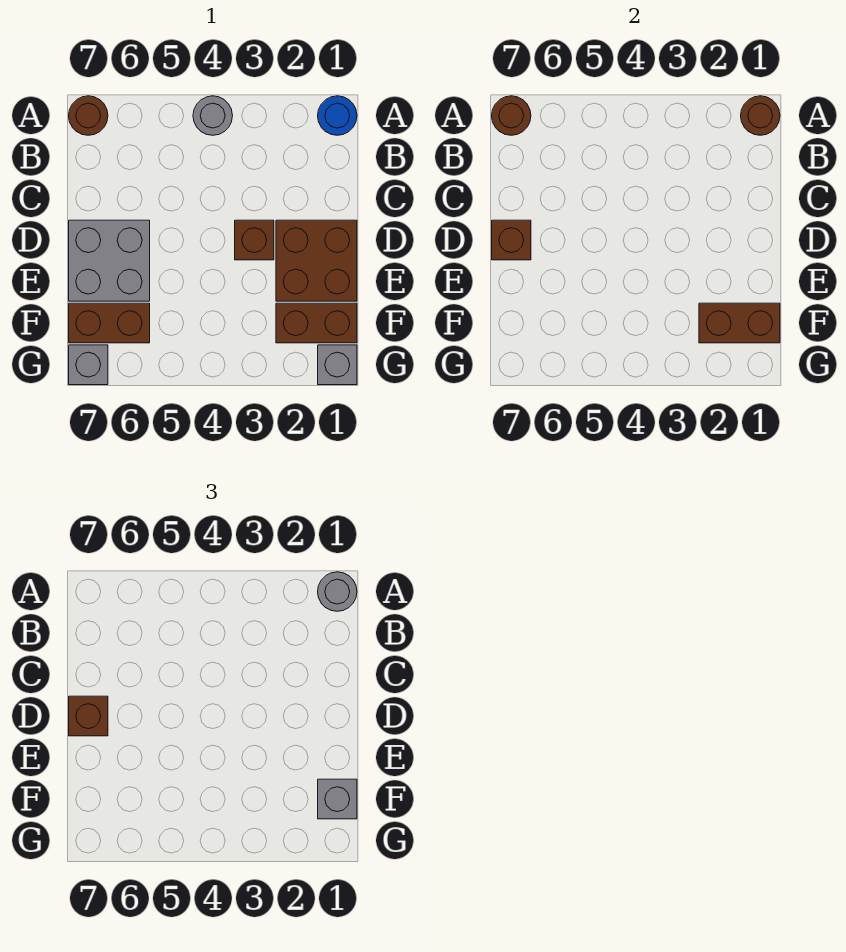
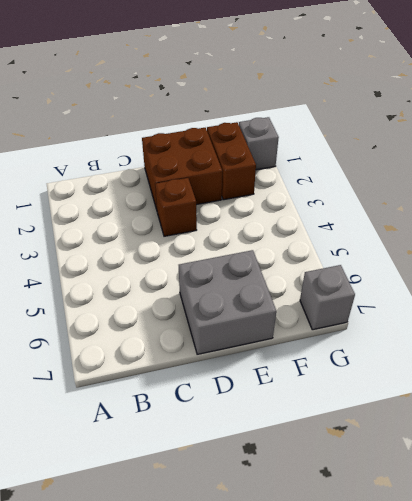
none -> blue 1x1 round brick [318,96,357,135]
none -> grey 1x1 round brick [193,96,233,135]
none -> brown 1x1 round brick [69,96,108,135]

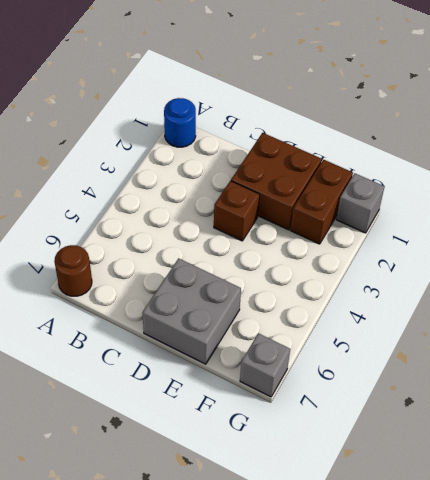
none -> grey 1x1 round brick [193,96,233,135]
none -> brown 1x2 brick [69,303,150,343]
none -> brown 1x1 round brick [741,96,780,135]

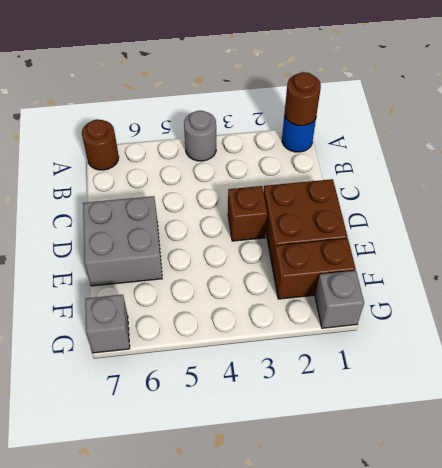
none -> brown 1x2 brick [69,303,150,343]
none -> brown 1x1 round brick [492,96,531,135]
none -> brown 1x1 brick [492,220,531,260]

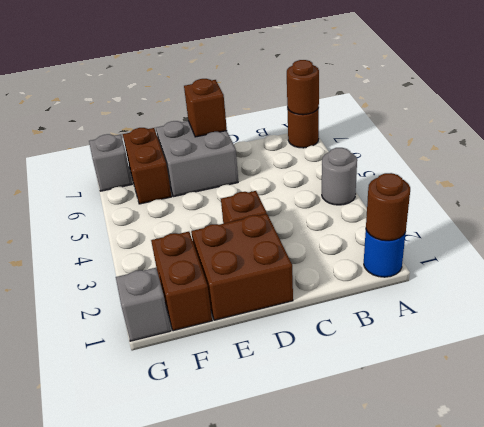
none -> brown 1x2 brick [699,303,780,343]
none -> grey 1x1 round brick [318,572,357,611]
none -> brown 1x1 brick [69,696,108,736]

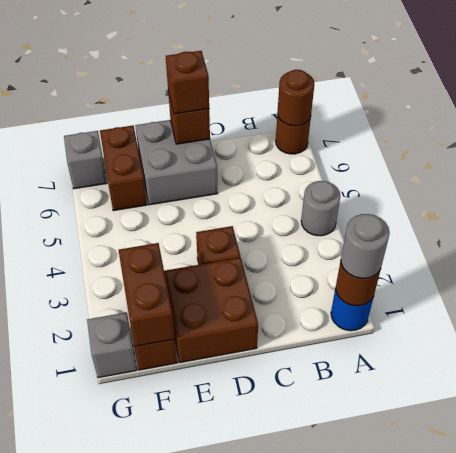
none -> grey 1x1 brick [318,779,357,819]

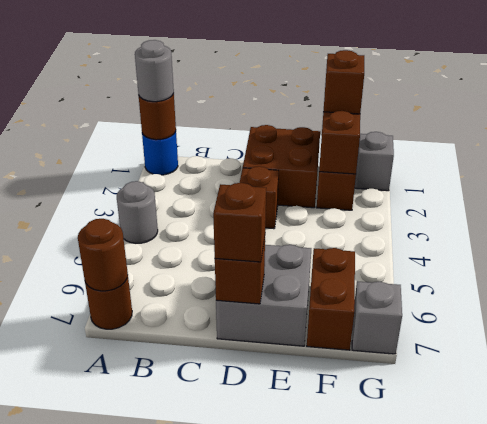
brown 1x1 brick [323,50,364,114] -> grey 1x1 brick [318,779,357,819]

